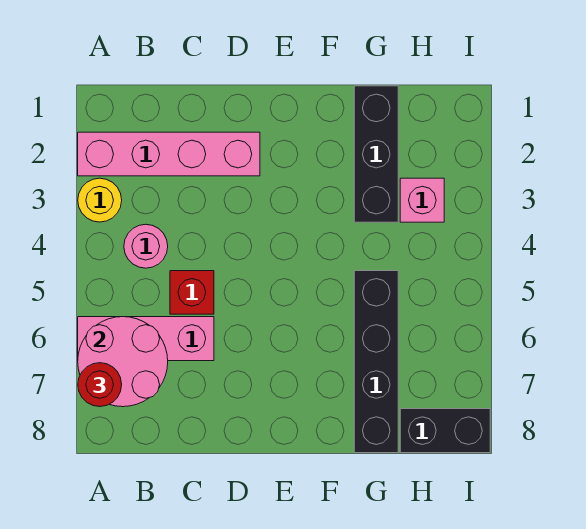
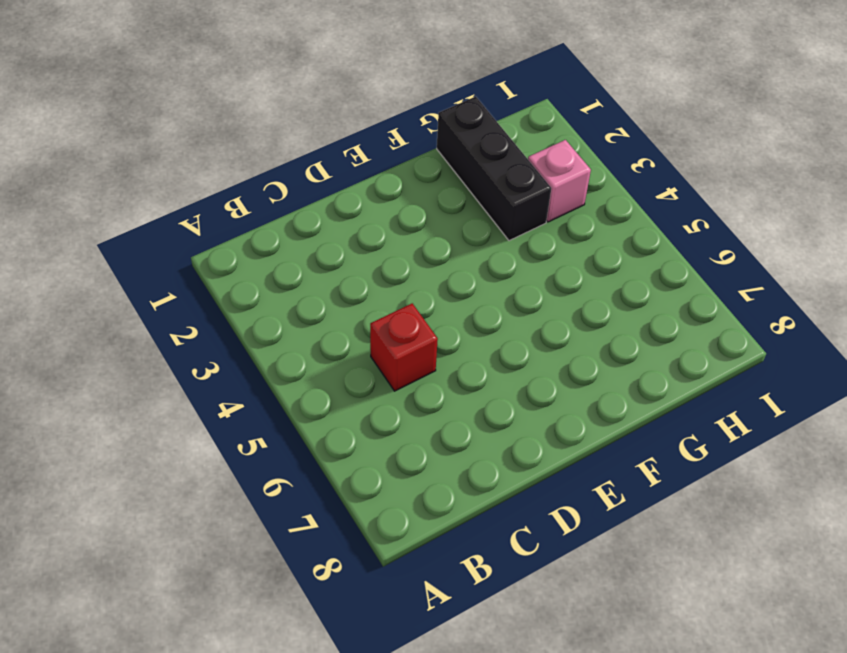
none -> pink 1x4 brick [78,132,260,176]
none -> yellow 1x1 round brick [78,178,122,222]

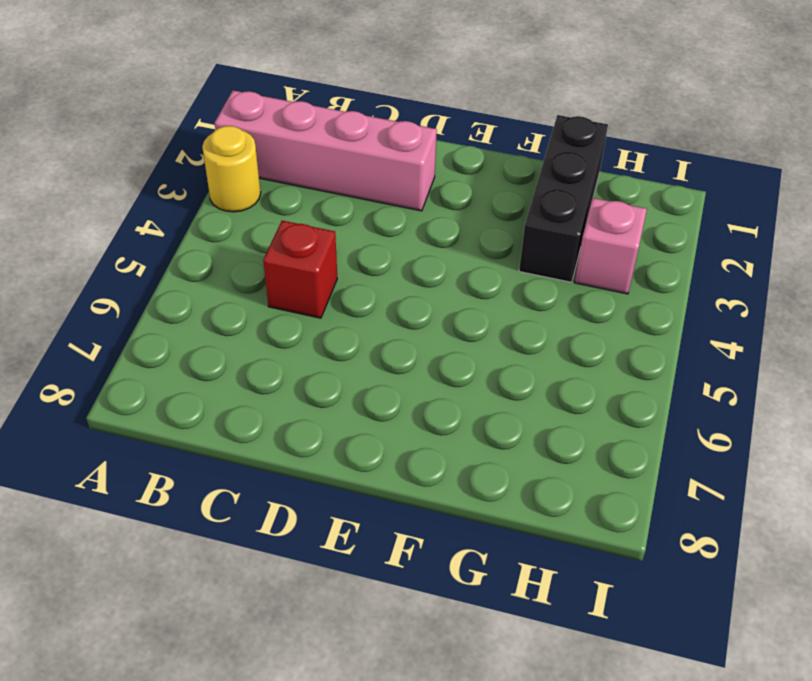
none -> pink 1x3 brick [78,317,214,361]
none -> pink 1x1 round brick [124,224,168,268]

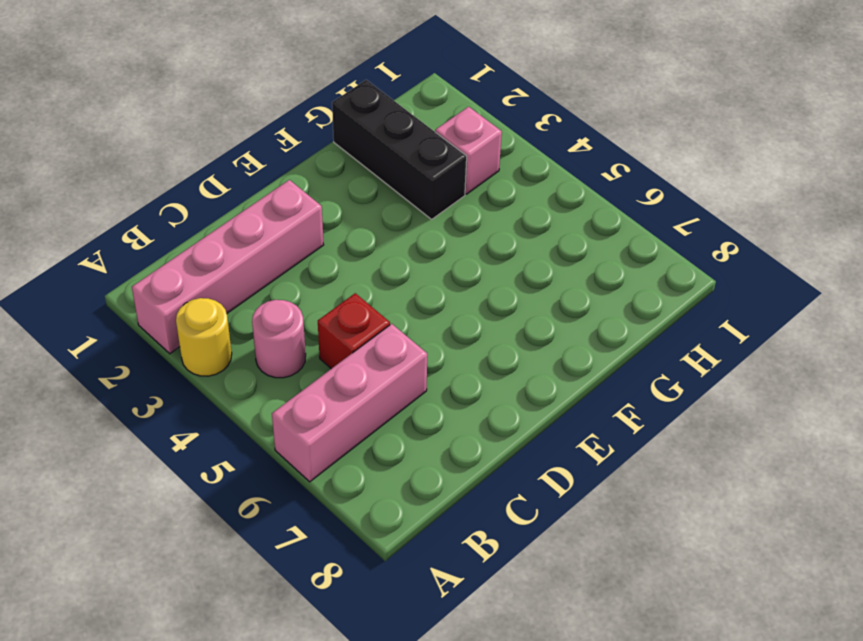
none -> black 1x4 brick [354,271,398,453]
none -> black 1x2 brick [400,409,490,453]

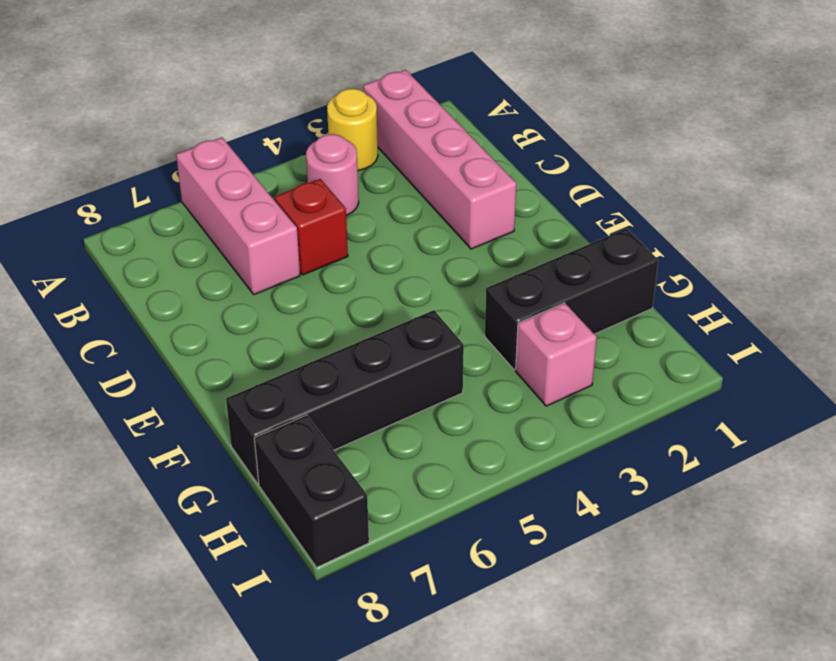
none -> pink 2x2 round brick [78,317,168,407]
none -> red 1x1 round brick [78,363,122,407]

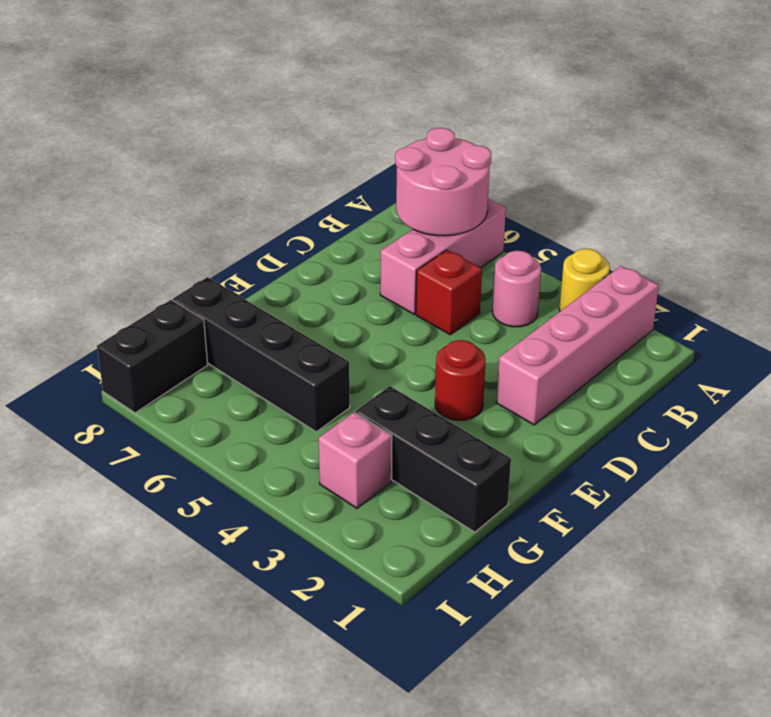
red 1x1 round brick [435,340,486,421] -> red 1x1 round brick moved to [78,363,122,407]

